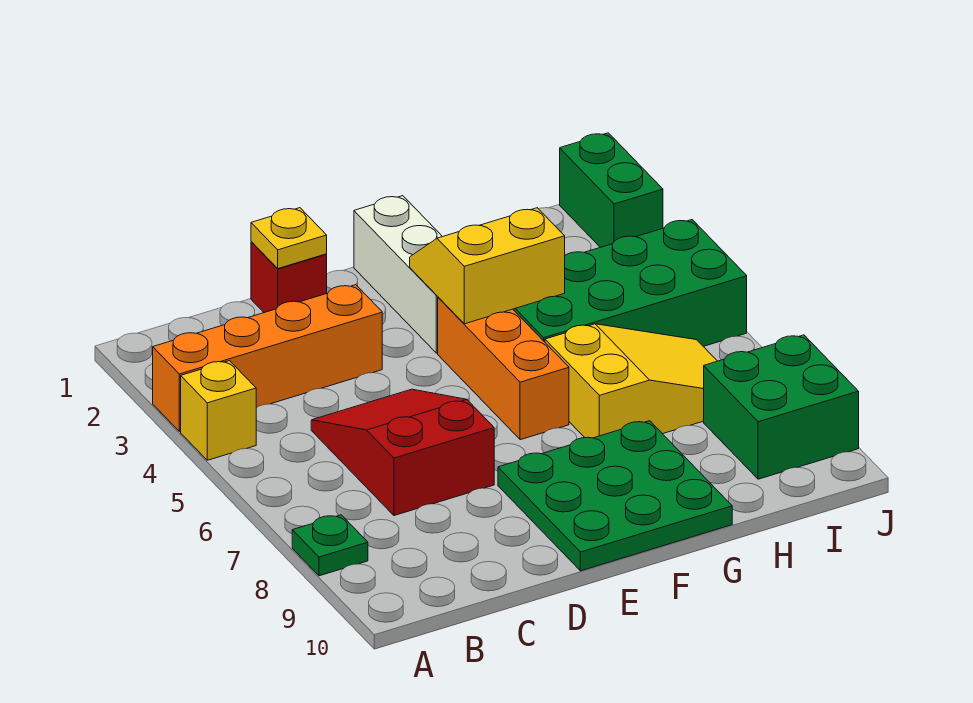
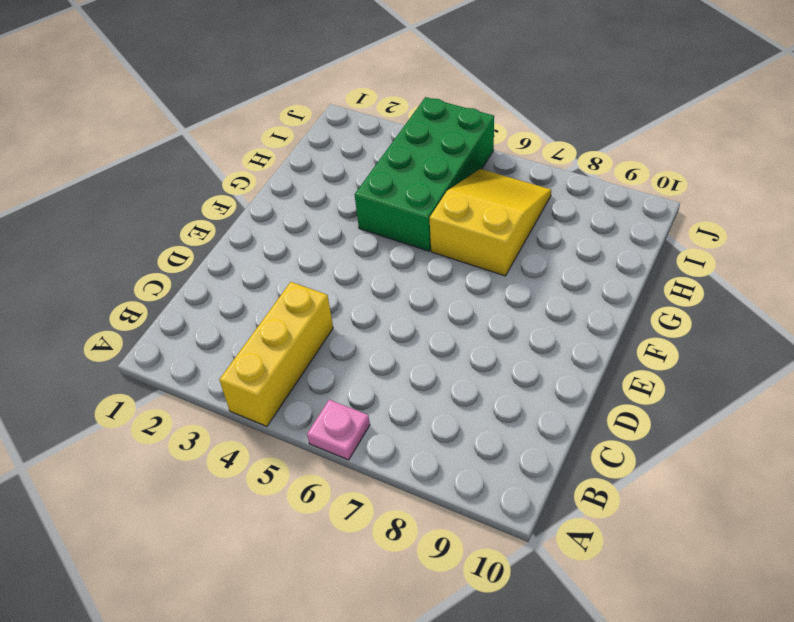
yellow 1x3 brick [219,282,333,426] -> yellow 1x1 brick [181,361,256,460]
pink 1x1 plate [307,400,370,460] -> none
none -> orange 1x4 brick [153,285,382,431]
none -> green 1x1 plate [292,515,368,576]
none -> red 2x3 slope [311,389,494,516]

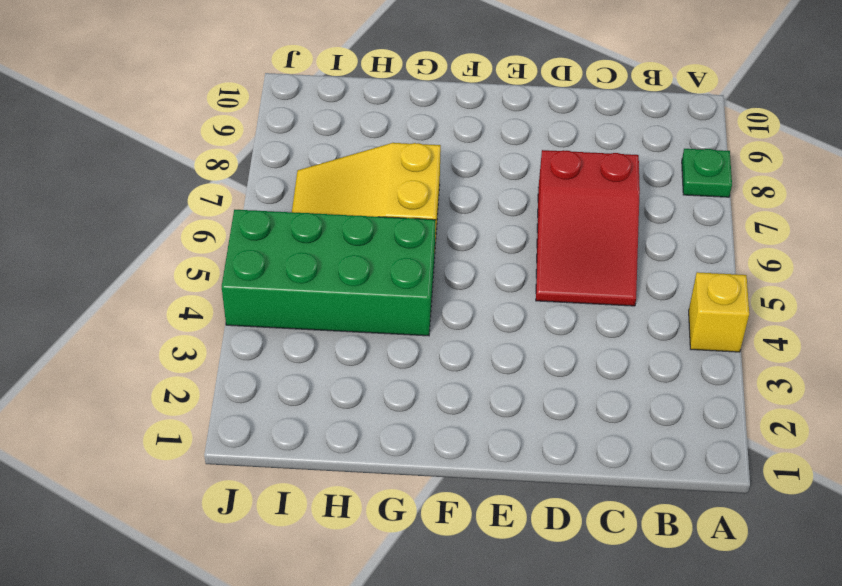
none -> orange 1x4 brick [153,285,382,431]
none -> red 1x1 brick [251,242,327,313]
none -> green 3x3 plate [498,421,732,571]

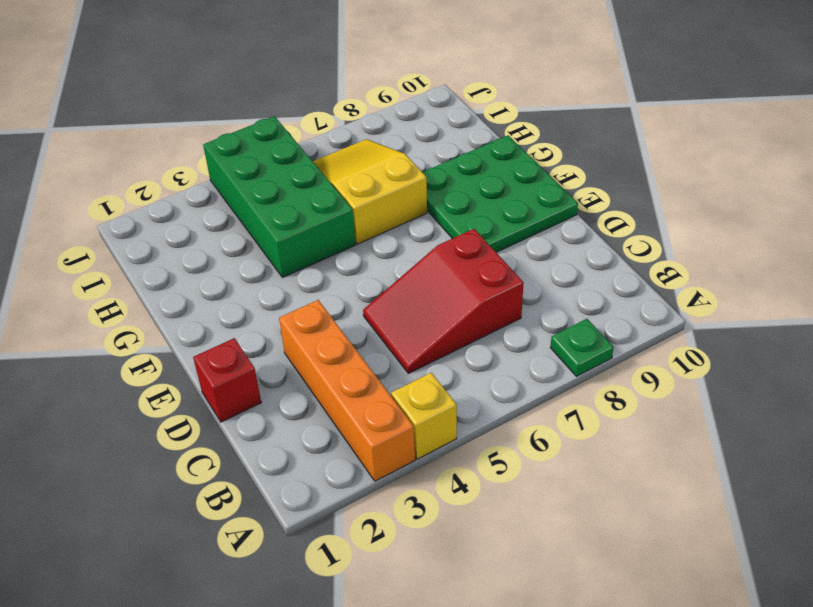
none -> white 1x3 brick [354,196,442,353]
none -> orange 1x3 brick [438,297,569,440]
none -> green 2x2 brick [704,335,859,479]

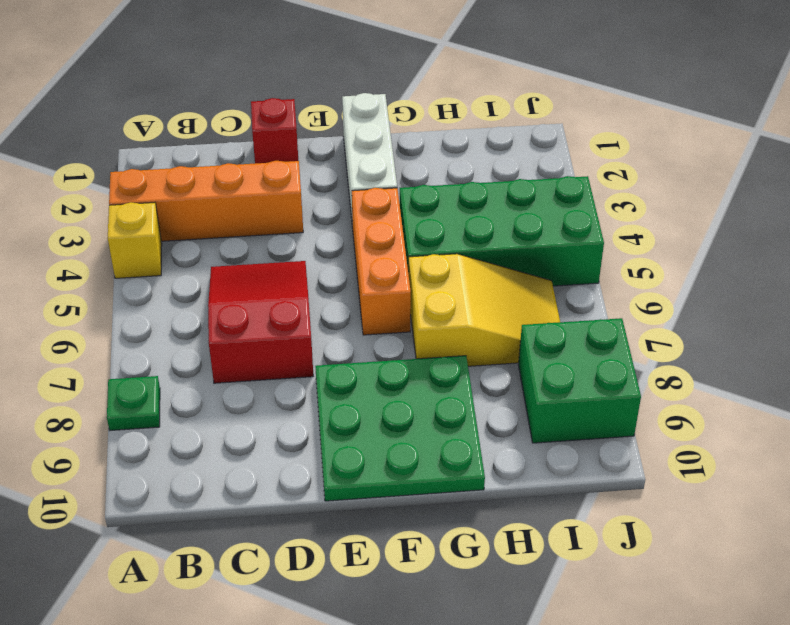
none -> green 1x2 brick [560,133,663,247]
none -> yellow 1x1 plate [251,208,327,269]
none -> yellow 2x2 slope [410,208,565,324]

